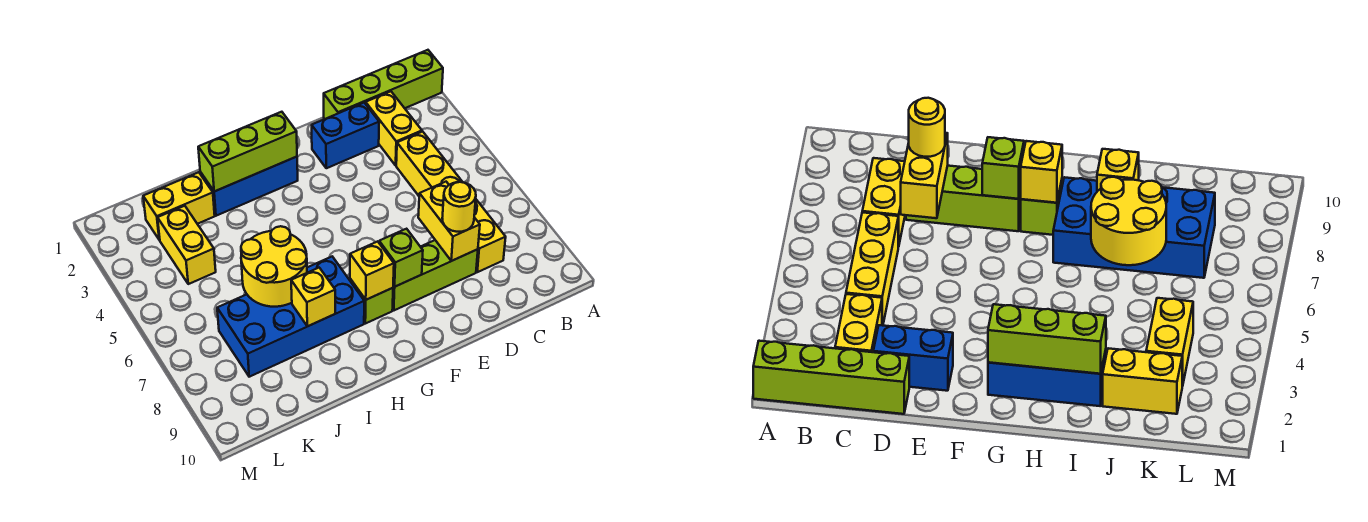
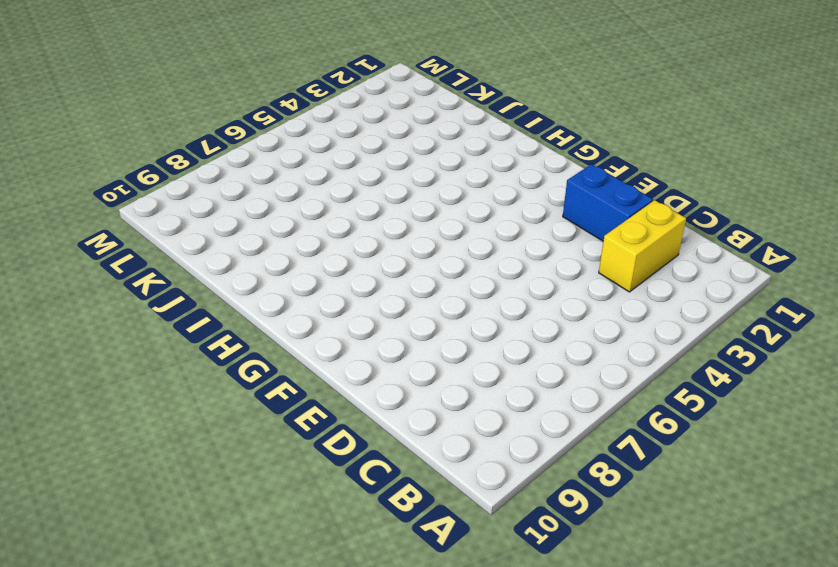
none -> lime 1x4 brick [324,50,443,119]
none -> yellow 1x3 brick [396,132,462,196]
none -> yellow 1x2 brick [474,200,506,272]

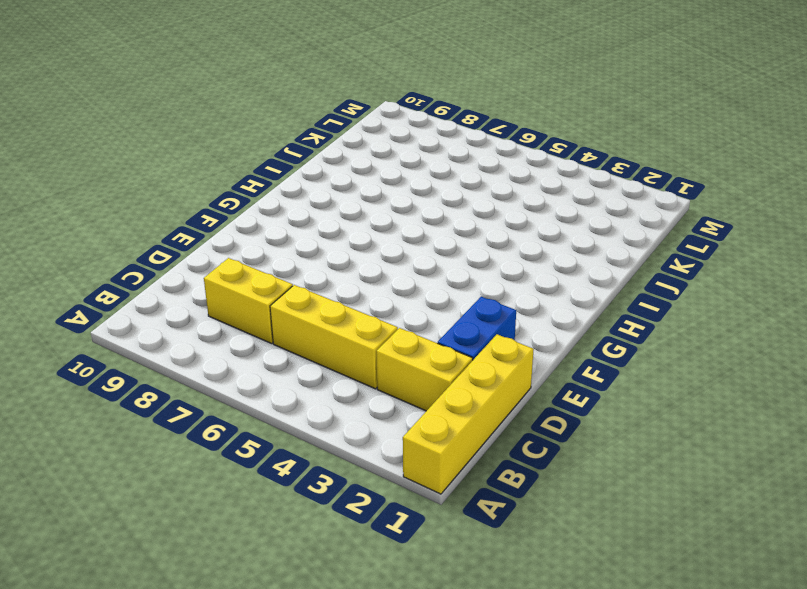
yellow 1x4 brick [403,334,534,494] -> lime 1x4 brick [324,50,443,119]
none -> lime 1x3 brick [393,240,478,310]
none -> blue 1x3 brick [200,157,298,216]
none -> lime 1x1 brick [350,279,393,324]

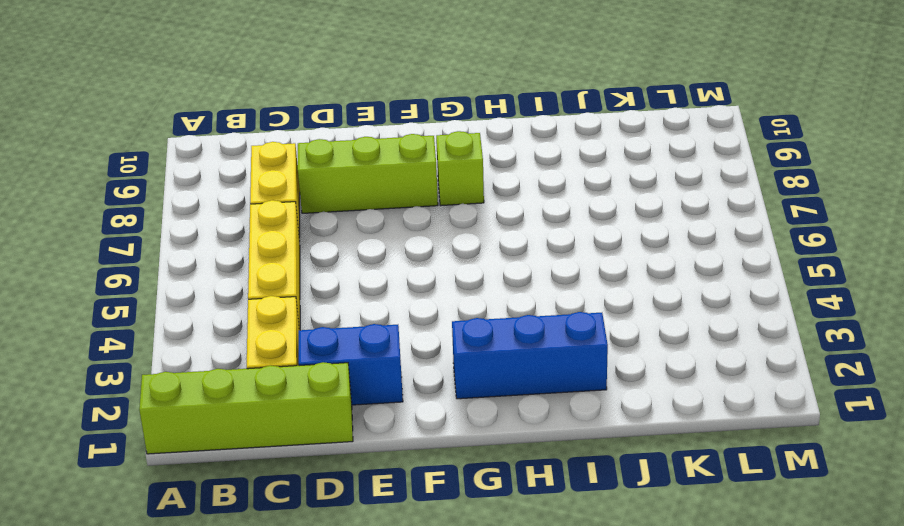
none -> blue 2x4 brick [217,257,364,377]
none -> yellow 1x2 brick [143,172,215,240]
none -> yellow 1x2 brick [158,206,216,284]

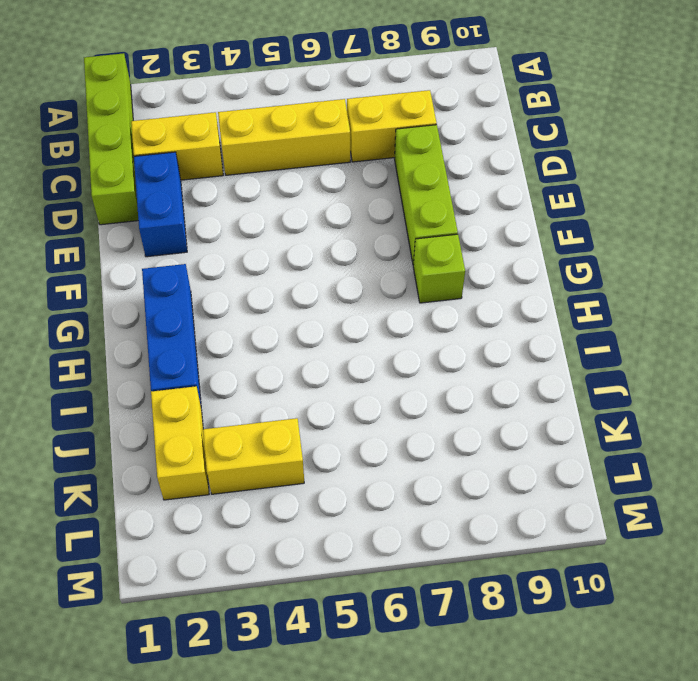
none -> blue 2x4 brick [217,257,364,377]
none -> yellow 1x2 brick [418,182,480,261]
none -> lime 1x1 brick [379,229,423,287]

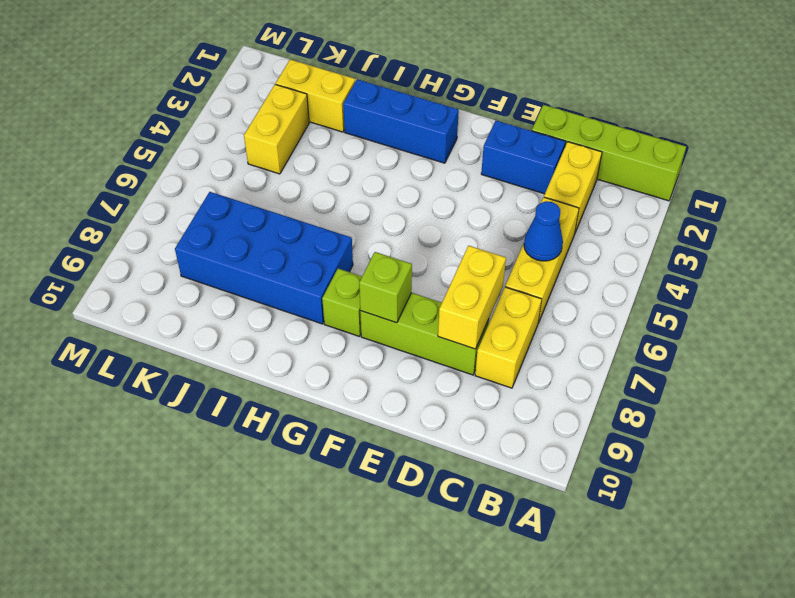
blue 1x1 cone [524,201,563,261] -> none
none -> lime 1x3 brick [198,112,297,191]
none -> yellow 1x1 brick [350,241,394,300]
none -> yellow 2x2 round brick [241,226,307,307]

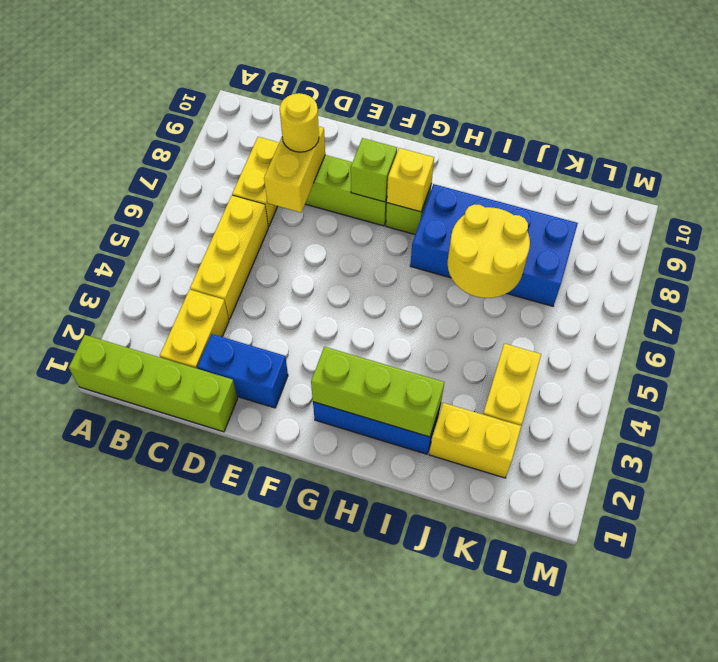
none -> yellow 1x1 brick [291,268,335,326]

